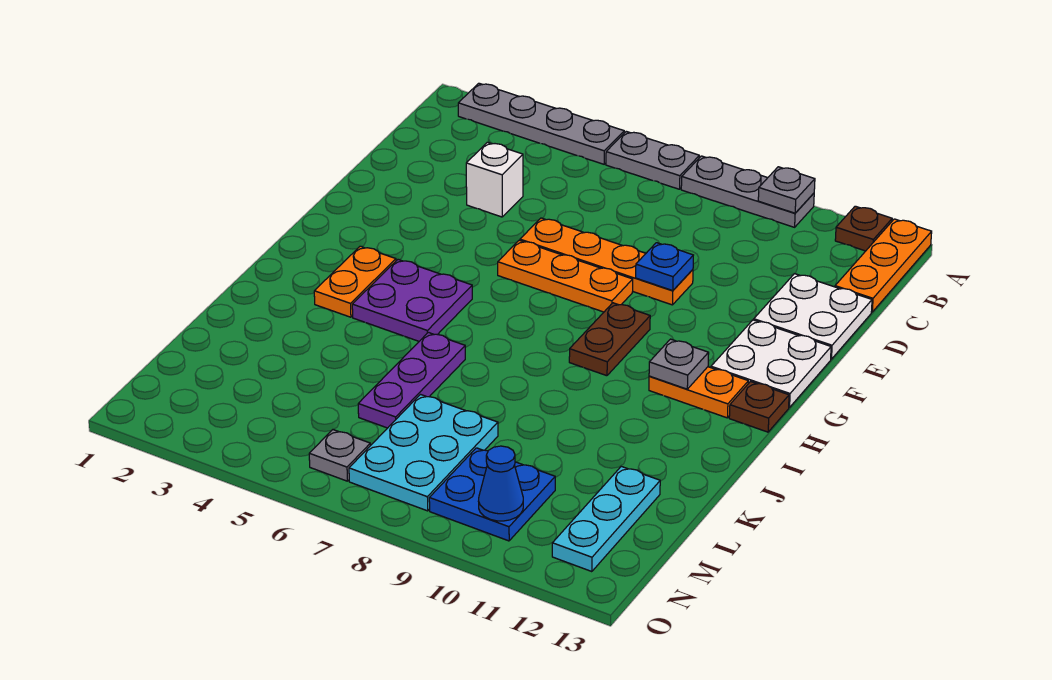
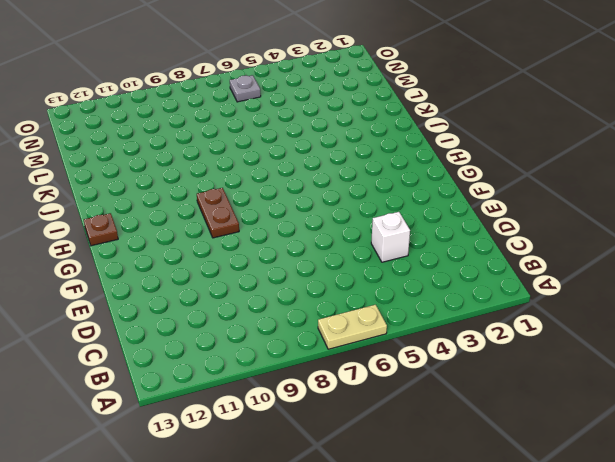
tan 1x2 plate [318,305,387,349] -> grey 1x2 plate [606,131,699,189]
none -> grey 1x4 plate [458,83,624,164]
none -> grey 1x3 plate [681,156,814,227]
none -> brown 1x1 plate [835,206,892,251]

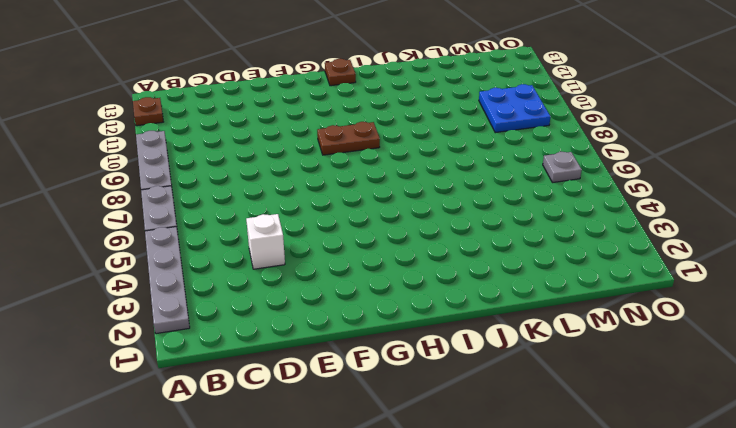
none -> orange 1x3 plate [835,219,932,312]
none -> white 2x2 plate [754,274,872,359]
none -> orange 1x4 plate [520,218,693,305]

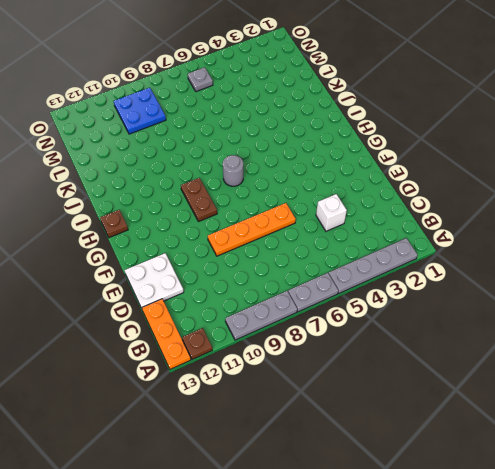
grey 1x1 round brick [223,155,243,186] -> none
none -> orange 1x3 plate [498,240,633,312]
none -> white 2x2 plate [711,320,831,408]
none -> orange 1x2 plate [314,246,396,317]

